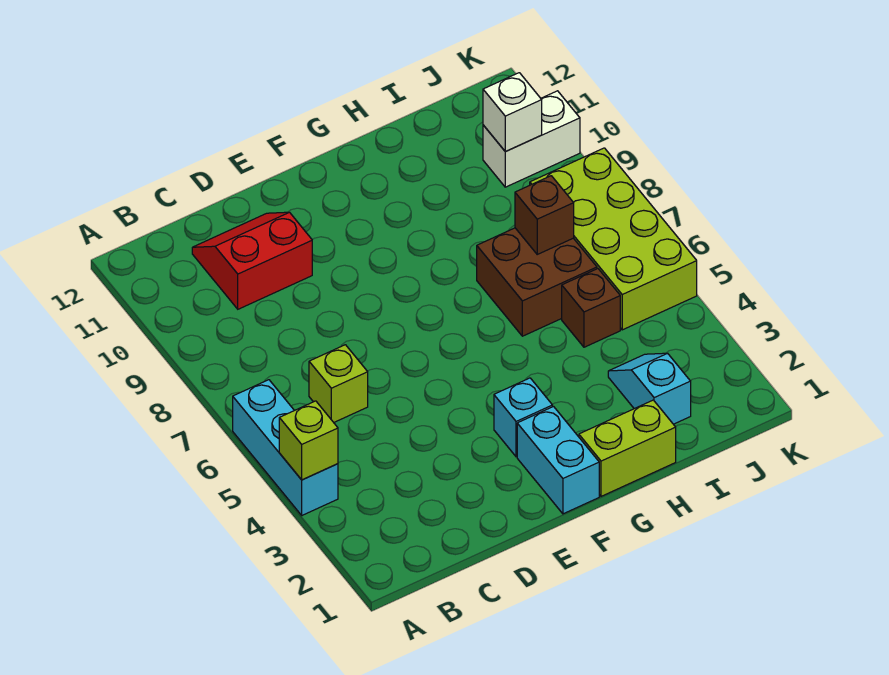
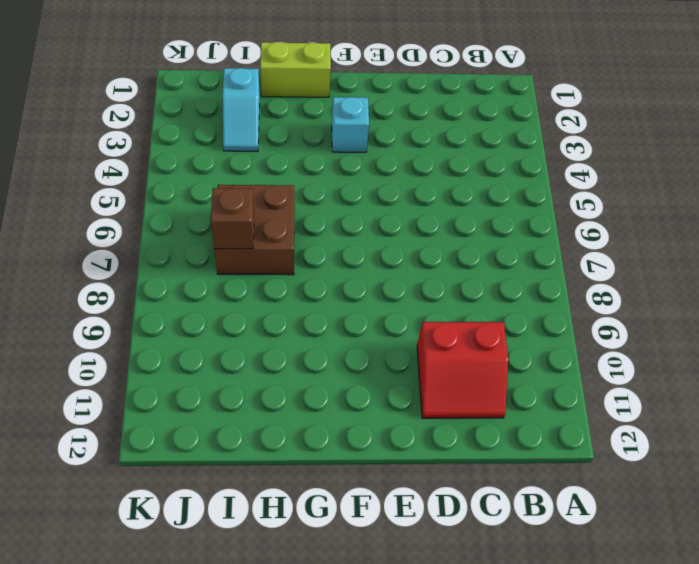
none -> cyan 1x3 brick [233,380,338,515]
none -> lime 1x1 brick [309,345,368,422]
none -> cyan 1x2 brick [517,407,599,514]

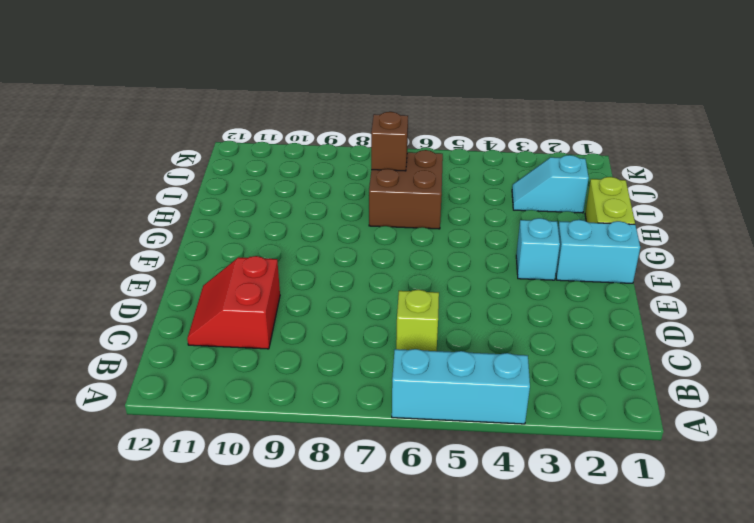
none -> brown 1x1 brick [562,269,620,347]
none -> lime 2x4 brick [530,148,697,330]
none -> white 1x2 brick [483,91,580,187]

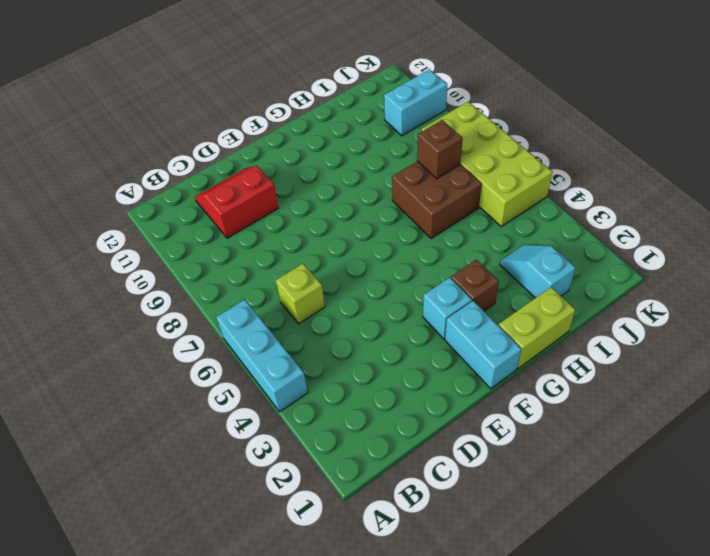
brown 1x1 brick [451,260,499,311] -> brown 1x1 brick moved to [562,269,620,347]
cyan 1x2 brick [384,69,447,136] -> white 1x2 brick [483,91,580,187]
none -> lime 1x1 brick [279,401,338,480]
none -> white 1x1 brick [483,73,542,152]

